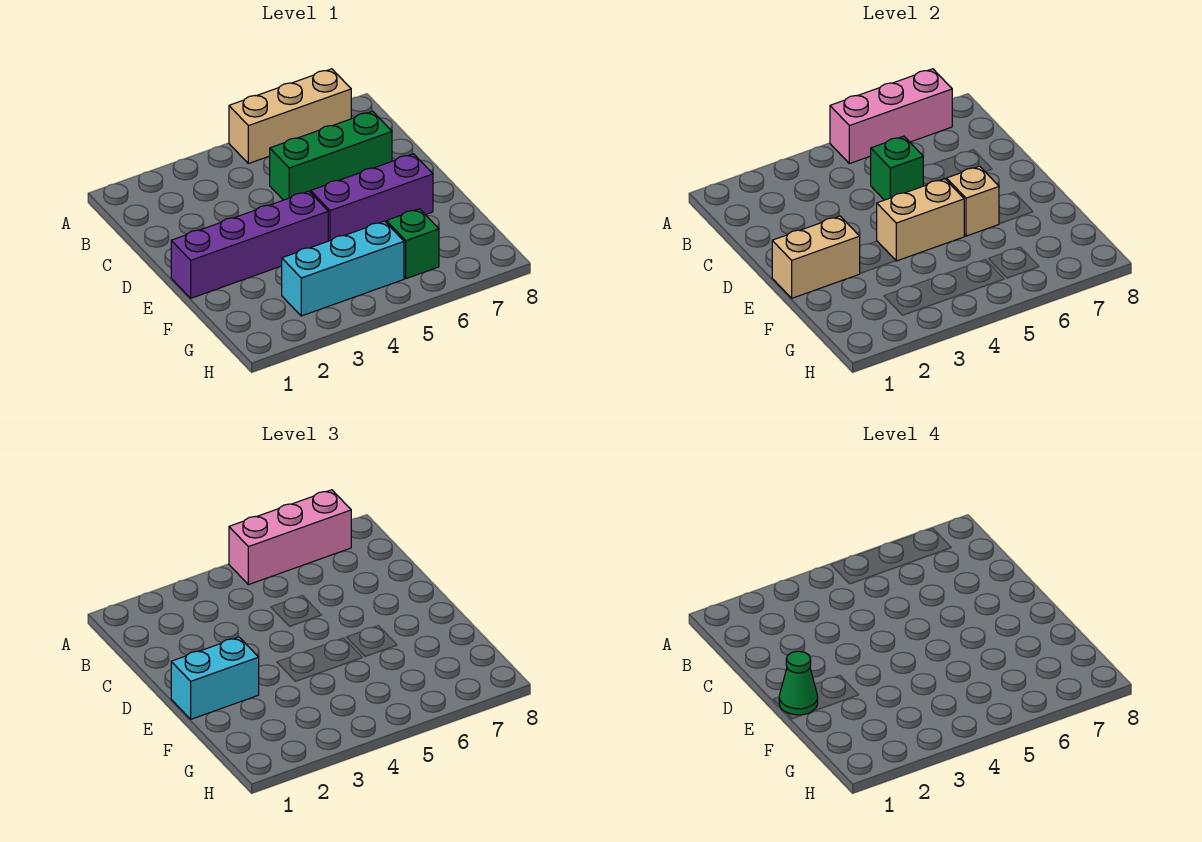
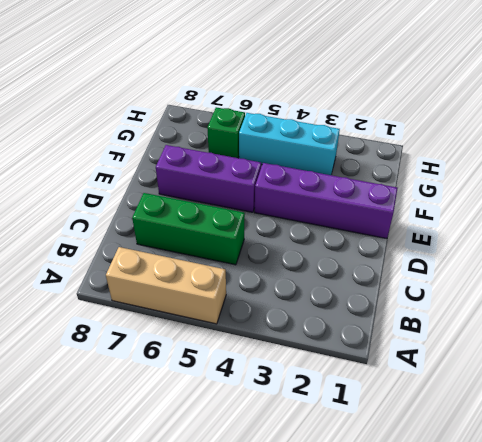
none -> pink 1x3 brick [830,69,952,164]
none -> green 1x1 brick [871,136,923,200]
none -> tan 1x2 brick [772,216,860,298]

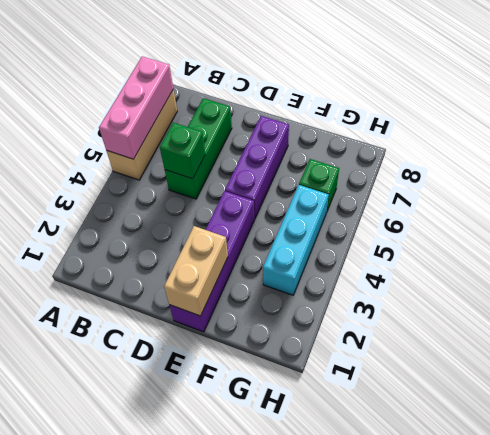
none -> tan 1x2 brick [877,179,964,261]
none -> tan 1x1 brick [946,166,999,236]
none -> pink 1x3 brick [229,490,351,585]

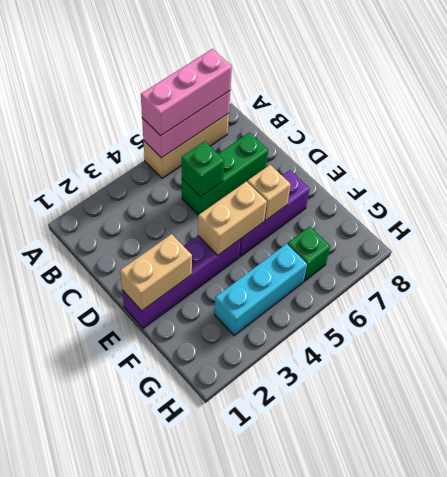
none -> cyan 1x2 brick [171,637,259,719]
none -> green 1x1 cone [779,651,818,715]

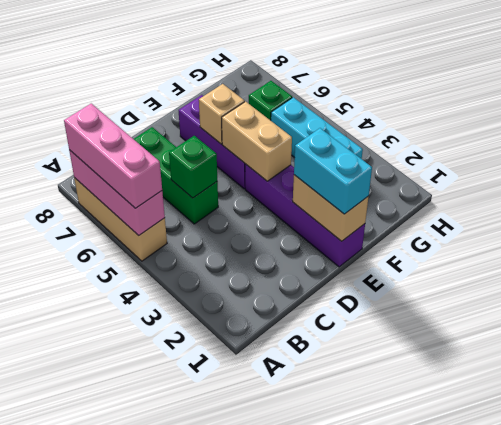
none -> green 1x1 cone [779,651,818,715]

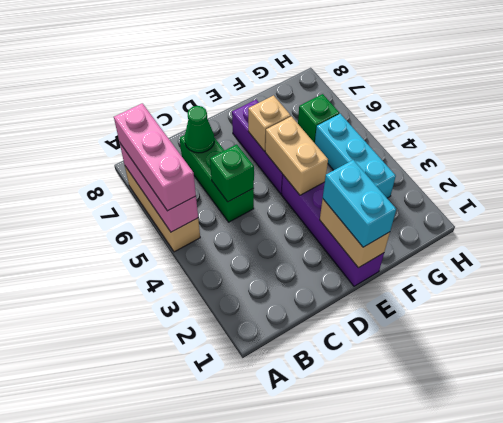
green 1x1 cone [185,106,214,153] -> green 1x1 cone moved to [779,651,818,715]

